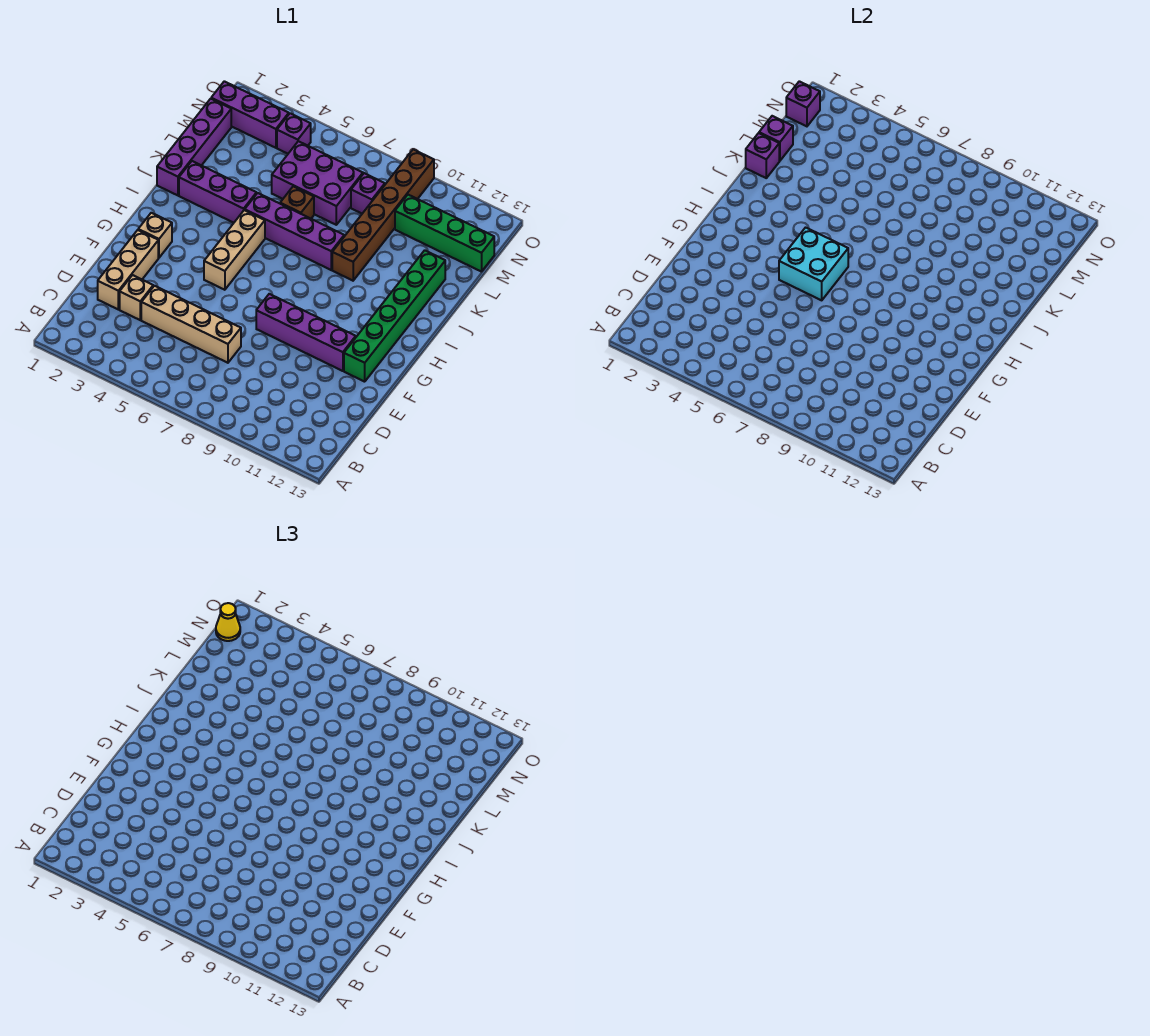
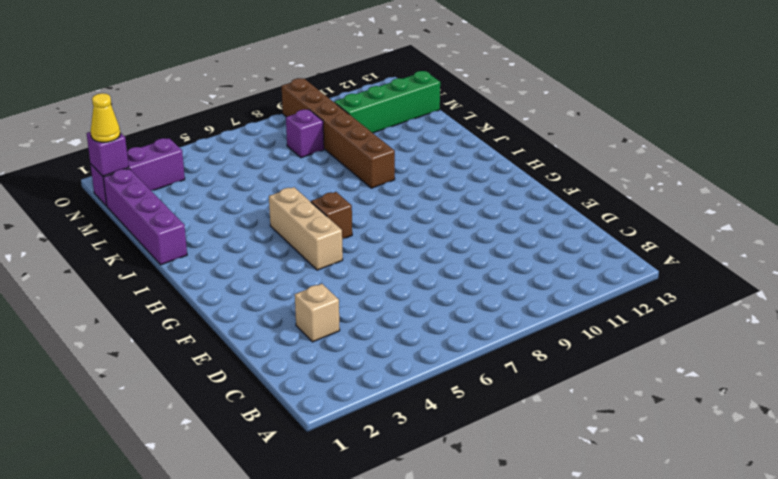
brown 1x1 brick [311,192,352,239] -> brown 1x1 brick moved to [280,186,314,219]
none -> tan 1x3 brick [98,230,158,309]
none -> tan 1x4 brick [141,286,241,363]
none -> purple 1x4 brick [256,294,356,371]

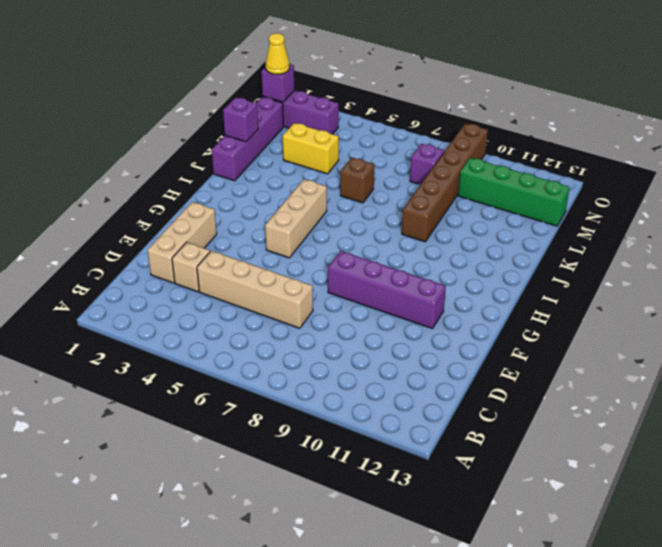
yellow 1x2 brick [283,123,339,174] -> none
none -> green 1x6 brick [344,250,445,382]
none -> tan 1x1 brick [138,213,172,258]
none -> purple 1x3 brick [179,161,257,223]

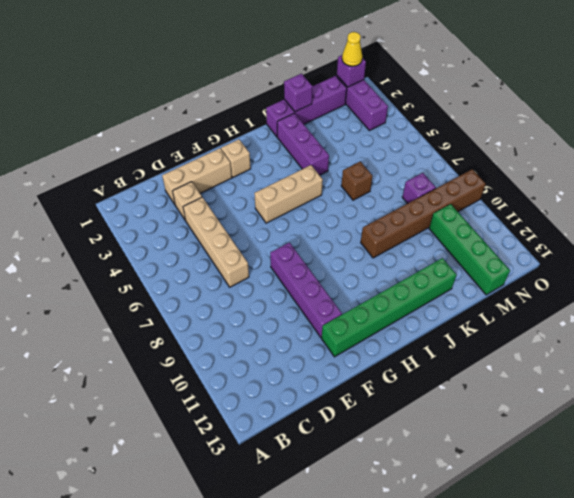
none -> purple 1x4 brick [245,193,344,270]
none -> purple 2x3 brick [272,141,363,225]
none -> purple 1x1 brick [277,113,311,154]

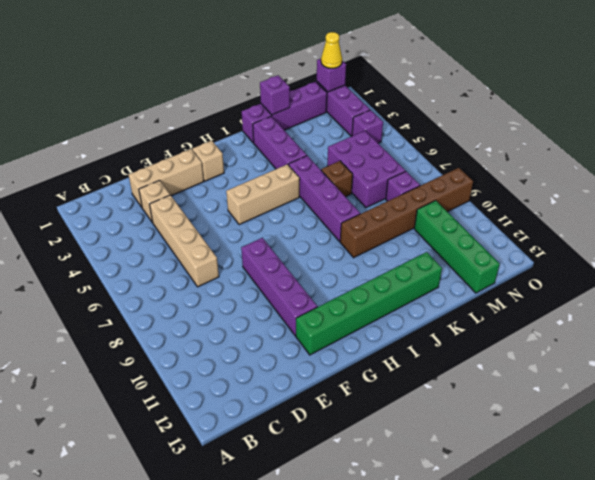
none -> cyan 2x2 brick [779,227,848,300]
none -> purple 1x1 brick [759,116,793,161]

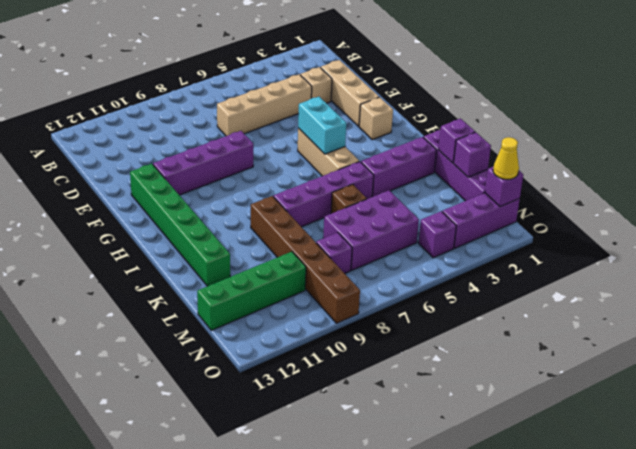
cyan 1x2 brick [298,97,346,154] -> cyan 2x2 brick [779,227,848,300]

